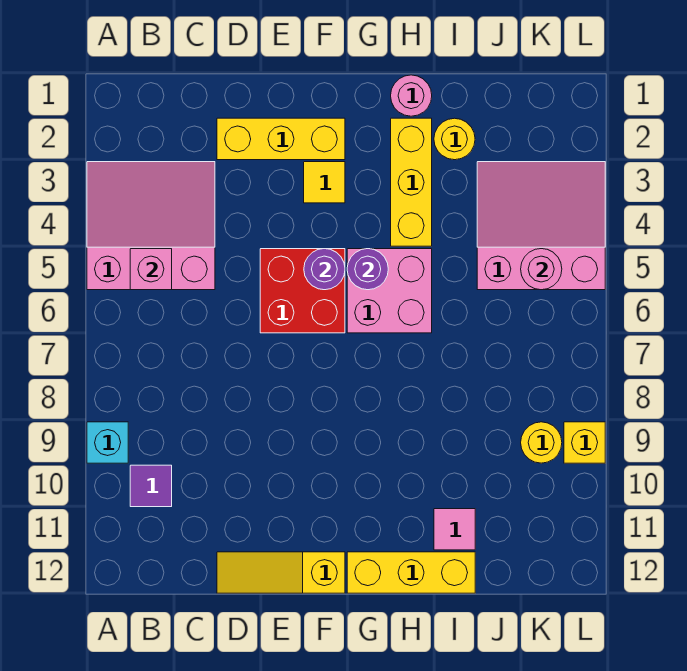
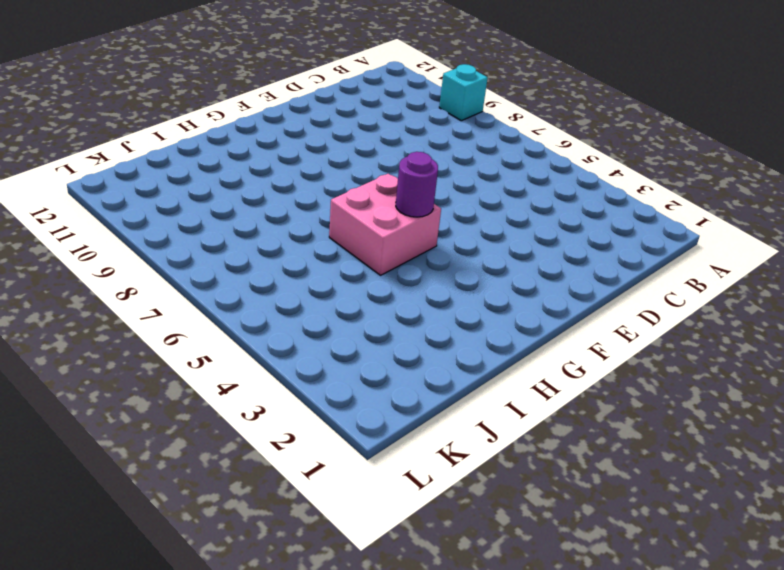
none -> pink 3x3 slope [87,162,215,290]
none -> purple 1x1 tile [130,465,172,507]
none -> yellow 1x3 brick [217,118,345,160]

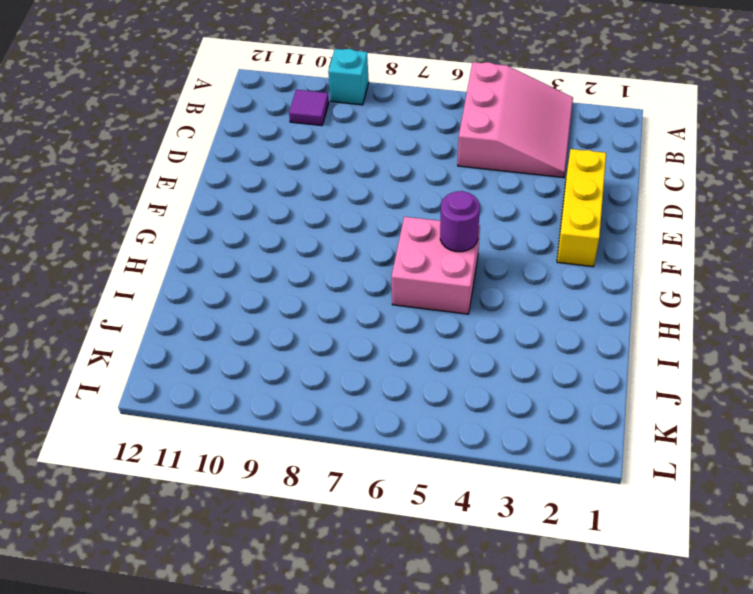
none -> yellow 1x3 slope [217,552,345,593]
none -> red 2x2 brick [260,249,345,333]
none -> yellow 1x1 tile [304,162,345,203]

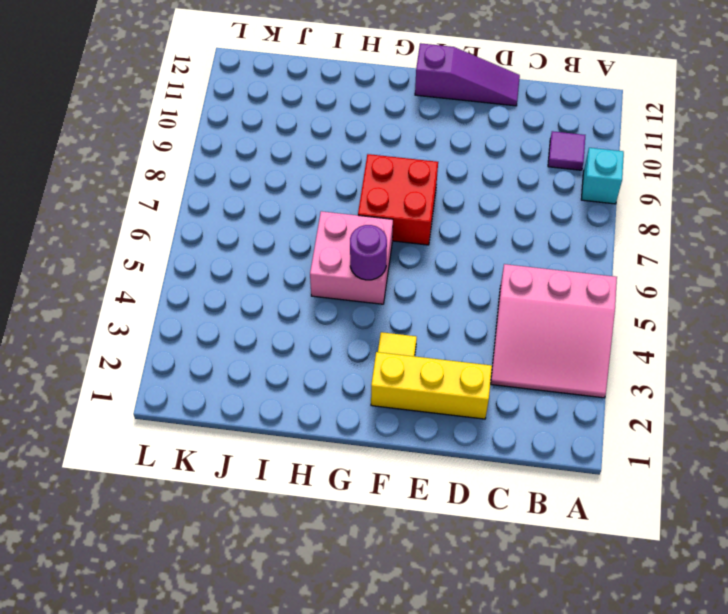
purple 1x3 slope [415,43,520,106] -> yellow 1x3 slope [217,552,345,593]
red 2x2 brick [358,154,438,245] -> red 2x2 brick moved to [260,249,345,333]
none -> yellow 1x3 brick [347,552,475,593]
none -> pink 1x1 round brick [391,75,432,116]
none -> yellow 1x3 brick [391,118,432,246]

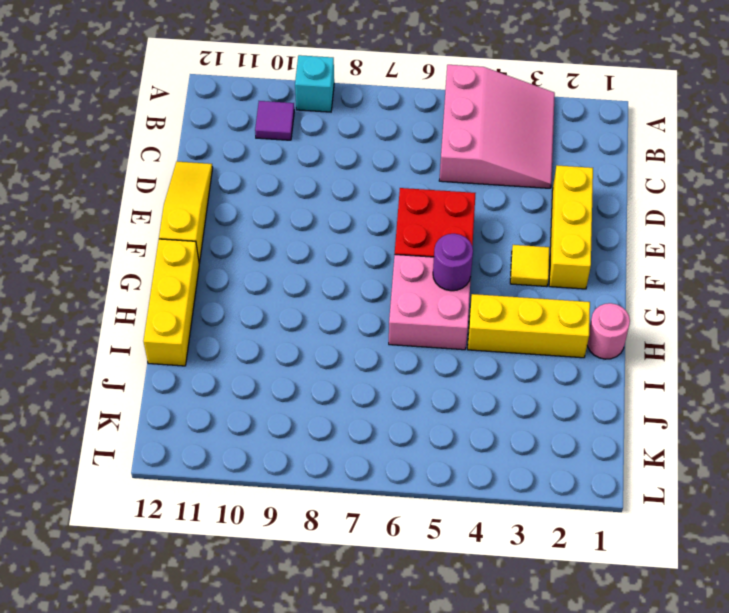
none -> yellow 1x1 round brick [434,118,475,160]
none -> pink 1x1 tile [434,509,475,550]
none -> pink 3x3 slope [477,162,605,290]

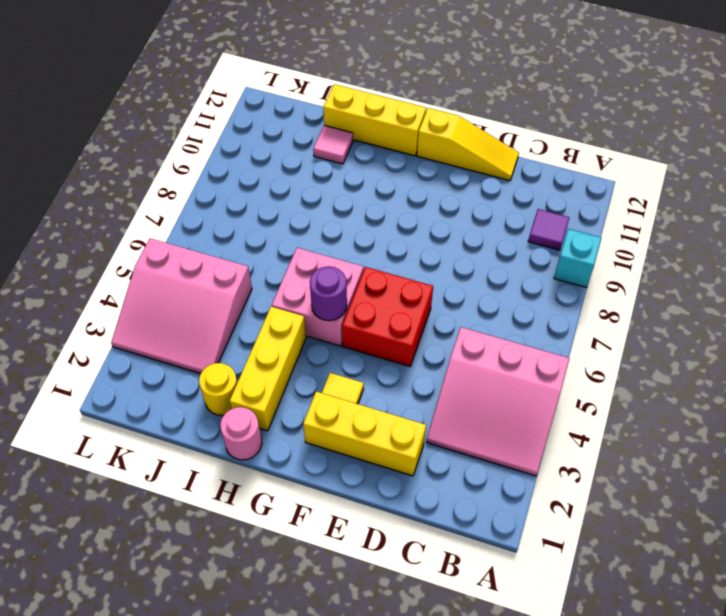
none -> yellow 1x1 round brick [521,422,562,463]
none -> yellow 1x1 brick [564,422,605,463]
none -> pink 1x1 brick [130,249,172,290]

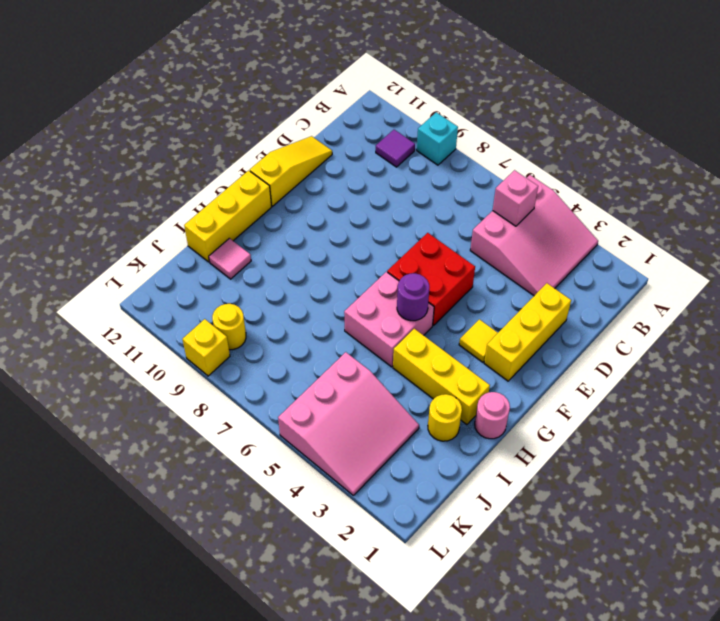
none -> purple 1x1 round brick [304,249,345,290]
none -> pink 1x1 round brick [521,249,562,290]

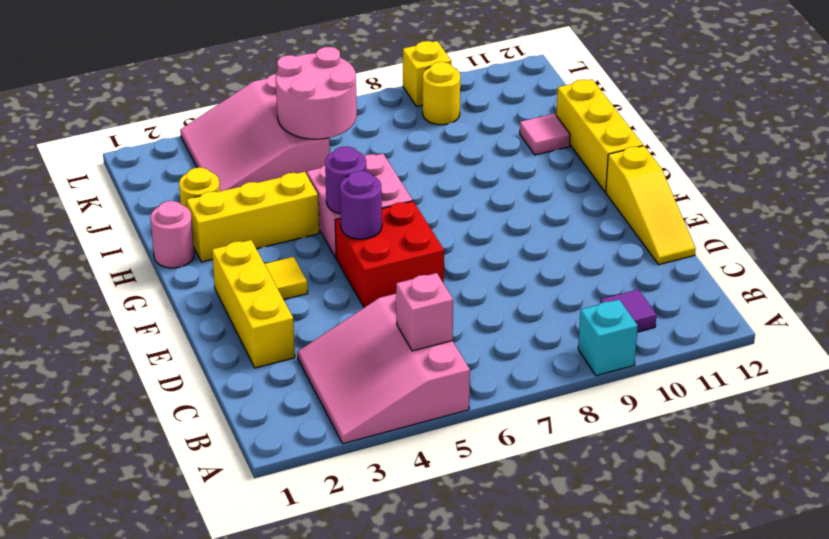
pink 2x2 round brick [276,47,357,139] -> pink 1x1 round brick [521,249,562,290]

